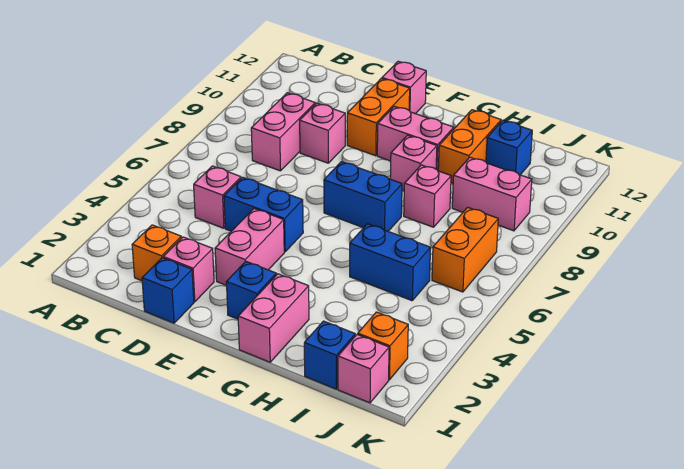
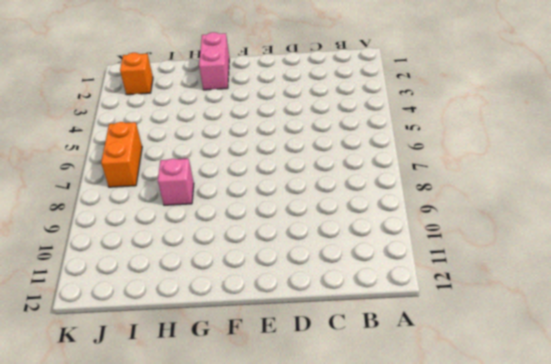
none -> orange 1x1 brick [132,225,181,281]
none -> pink 1x1 brick [194,166,241,228]
none -> pink 1x2 brick [251,93,315,171]

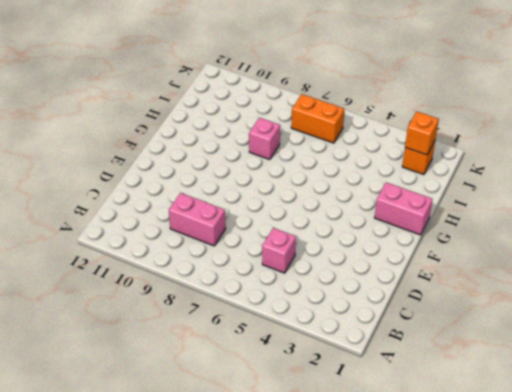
orange 1x1 brick [405,112,439,155] -> orange 1x1 brick moved to [132,225,181,281]
none -> blue 1x1 brick [142,258,194,323]
none -> pink 1x1 brick [163,237,214,302]
none -> blue 1x2 brick [224,177,303,252]

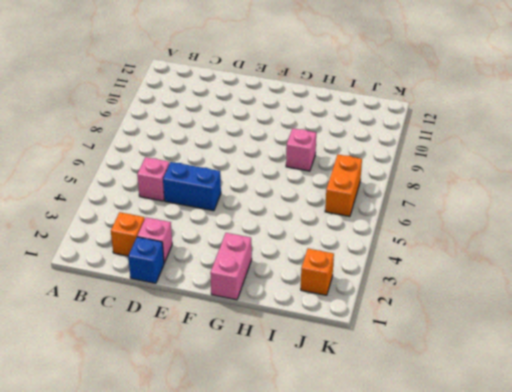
none -> pink 1x2 brick [251,93,315,171]
none -> pink 1x1 brick [300,103,345,163]
none -> pink 1x2 brick [215,209,284,285]

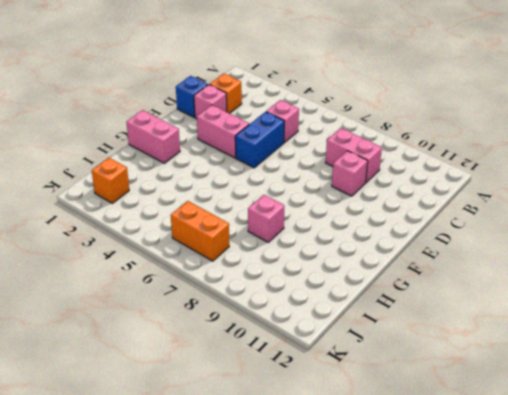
none -> orange 1x2 brick [347,78,410,156]
none -> pink 1x1 brick [382,61,426,114]
none -> blue 1x1 brick [226,262,276,319]

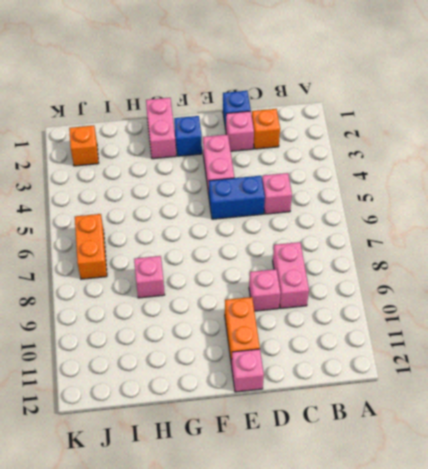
none -> blue 1x2 brick [324,162,402,231]
none -> pink 1x2 brick [377,106,454,170]
none -> pink 1x1 brick [390,135,437,191]

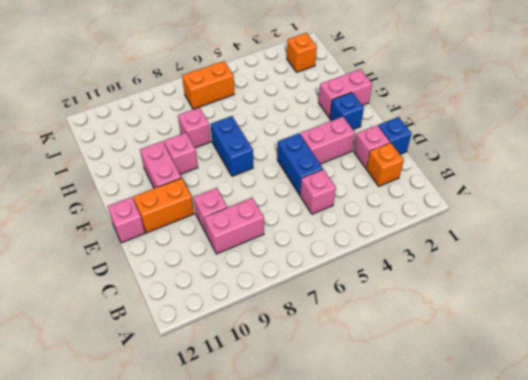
none -> blue 1x2 brick [350,224,431,301]
none -> orange 1x2 brick [438,110,501,183]
none -> blue 1x1 brick [304,321,355,389]

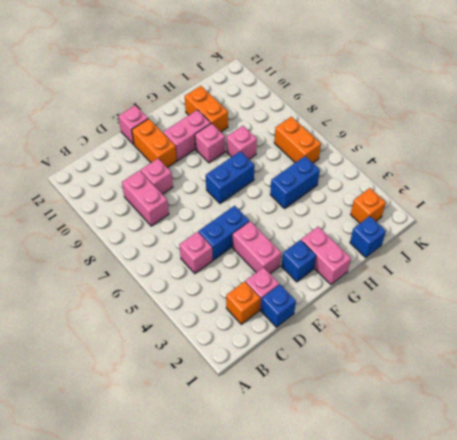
none -> pink 1x2 brick [452,157,532,231]
none -> blue 1x1 brick [486,120,532,175]
none -> pink 1x1 brick [338,334,389,403]

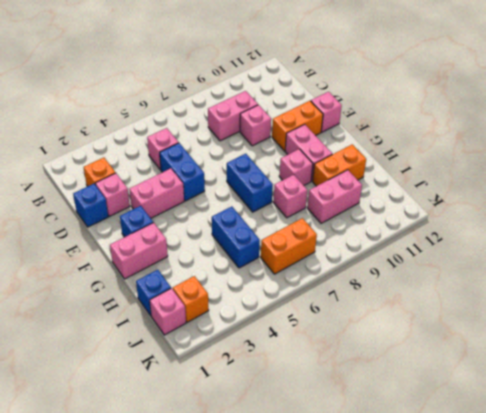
pink 1x2 brick [307,170,362,223] -> pink 1x2 brick turned to [452,157,532,231]
none -> blue 1x1 brick [486,120,532,175]

